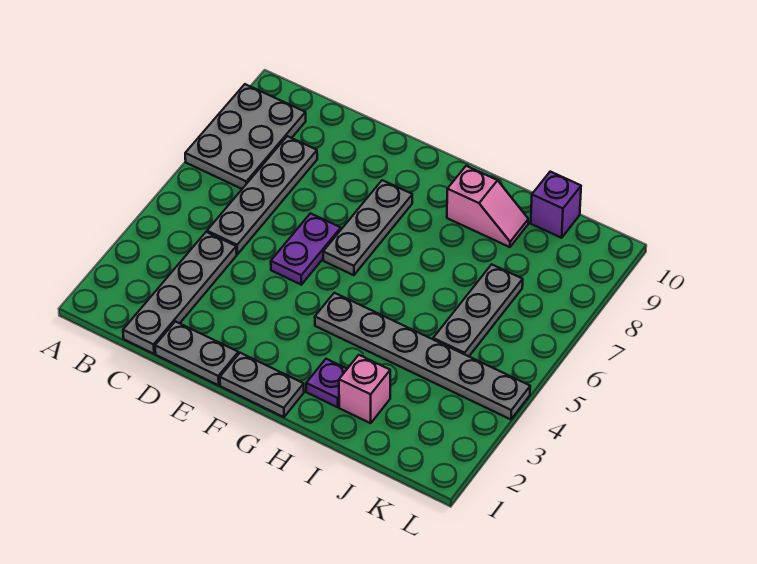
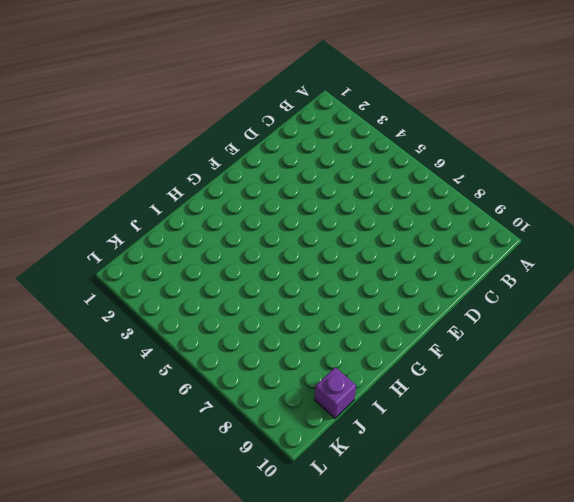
none -> grey 2x3 plate [185,84,306,189]
none -> grey 1x4 plate [123,232,237,354]
none -> grey 1x4 plate [207,136,317,254]

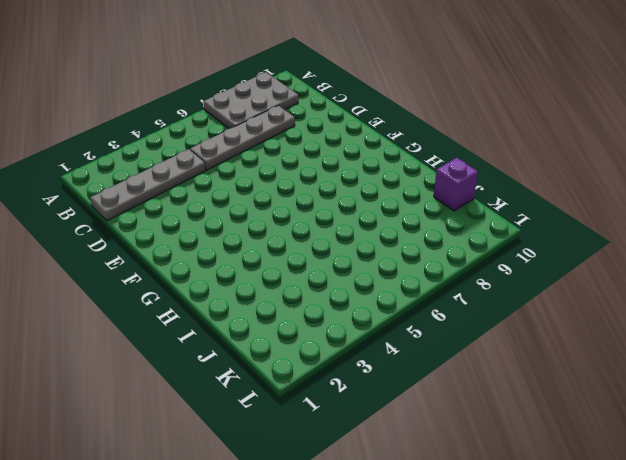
none -> grey 1x2 plate [155,321,238,385]
none -> purple 1x2 plate [271,213,341,285]
none -> grey 1x2 plate [220,353,304,417]

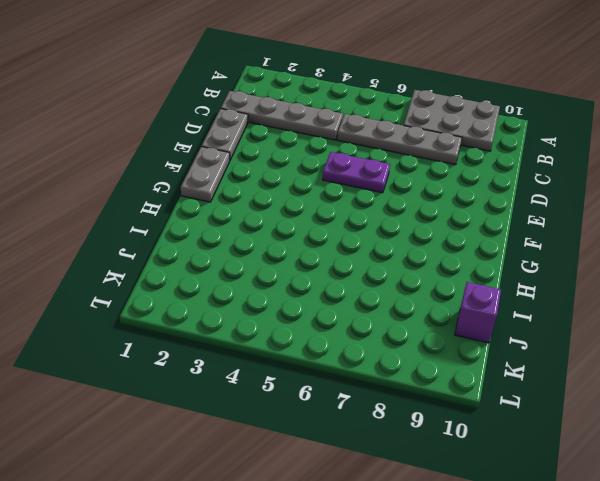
none -> grey 1x3 plate [323,180,412,275]
none -> grey 1x6 plate [315,293,530,419]
none -> purple 1x1 plate [306,359,347,407]

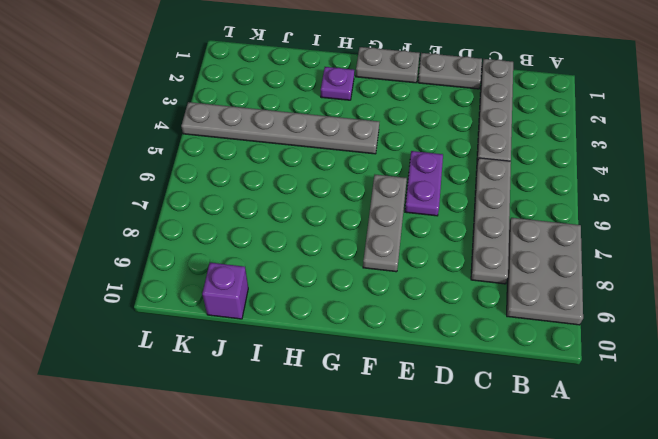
none -> pink 1x2 slope [447,166,528,247]
none -> pink 1x1 brick [339,355,390,423]
none -> grey 1x3 plate [433,264,523,356]

